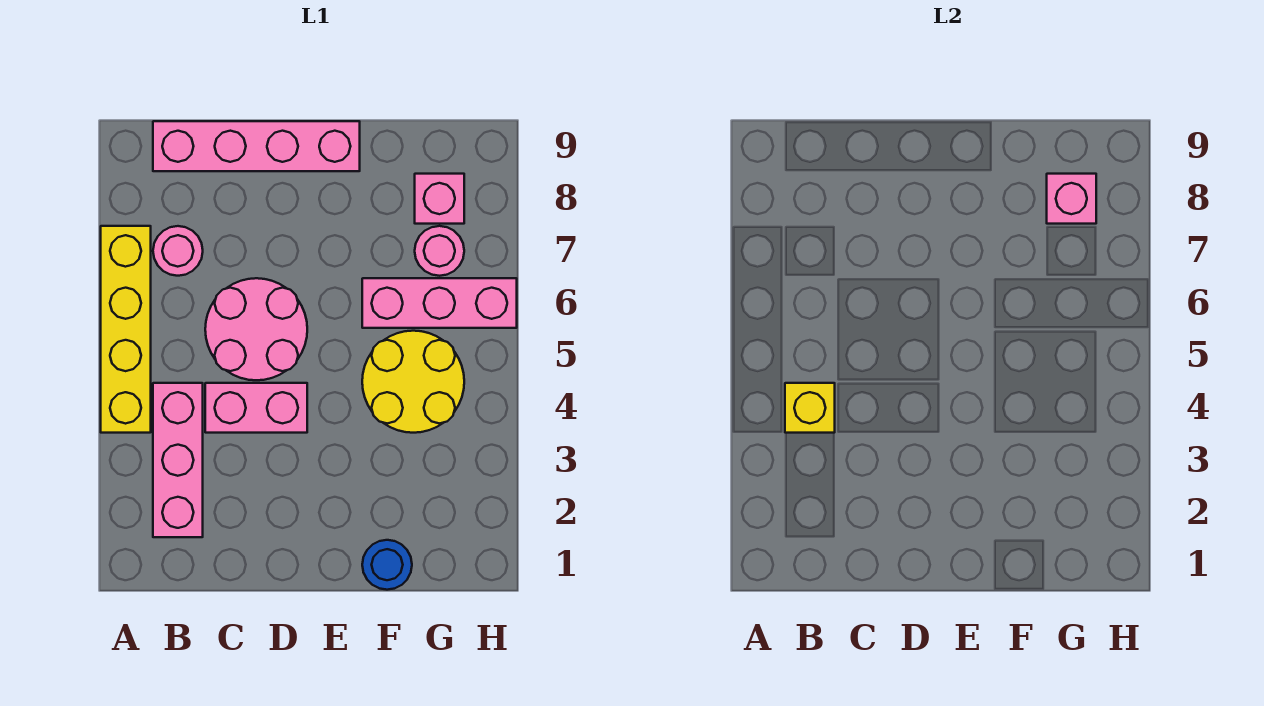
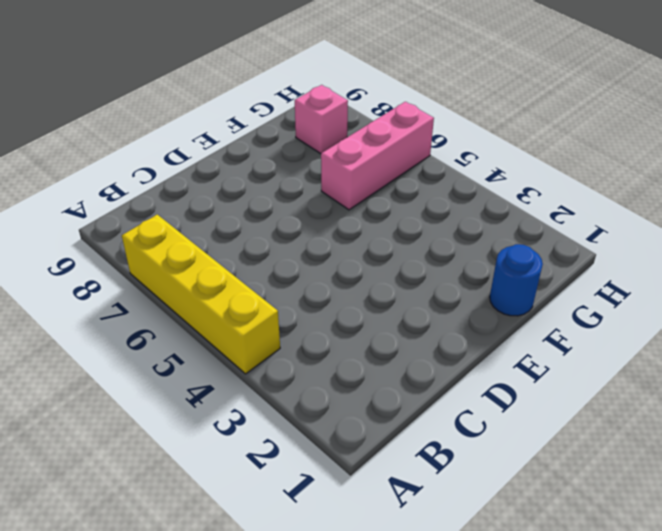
none -> pink 1x3 brick [153,383,203,537]
none -> pink 1x1 round brick [153,226,203,276]
none -> pink 1x4 brick [153,121,360,171]

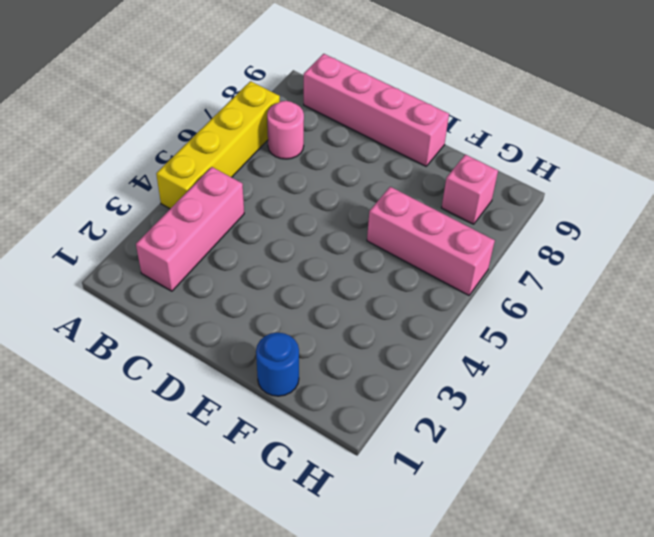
none -> pink 1x2 brick [205,383,307,433]
none -> pink 2x2 round brick [205,278,307,380]
none -> yellow 2x2 round brick [362,331,464,433]

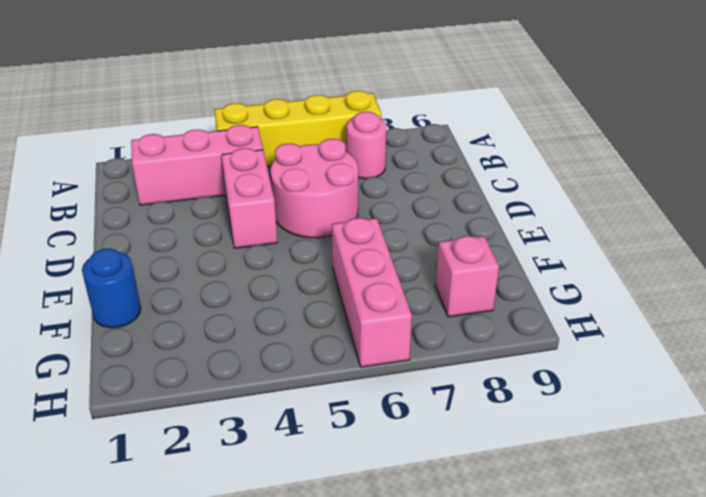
none -> pink 1x4 brick [153,121,360,171]
none -> yellow 2x2 round brick [362,331,464,433]
none -> pink 1x1 round brick [415,226,464,276]

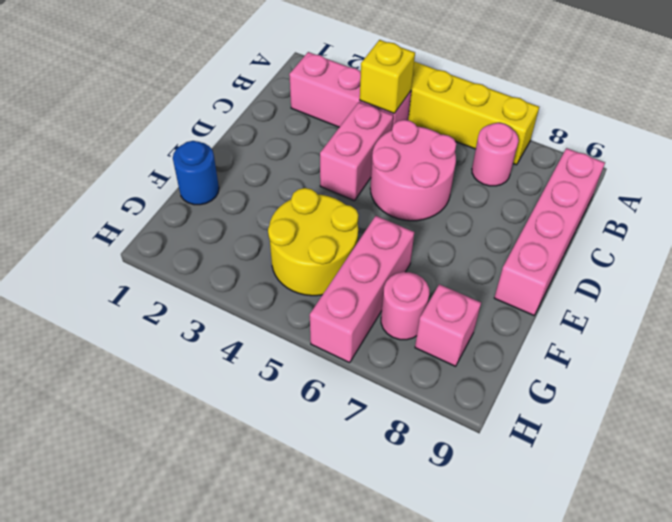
none -> pink 1x1 brick [1047,174,1096,224]

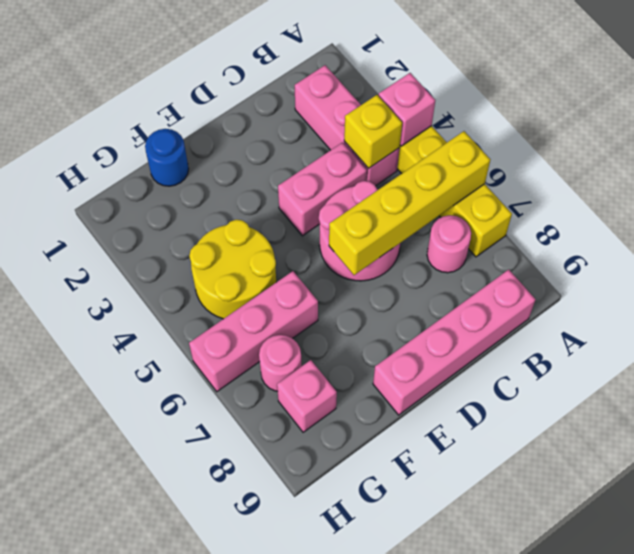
pink 1x1 brick [378,73,435,146] -> pink 1x1 brick moved to [1047,174,1096,224]
yellow 1x4 brick [329,131,490,275] -> none

